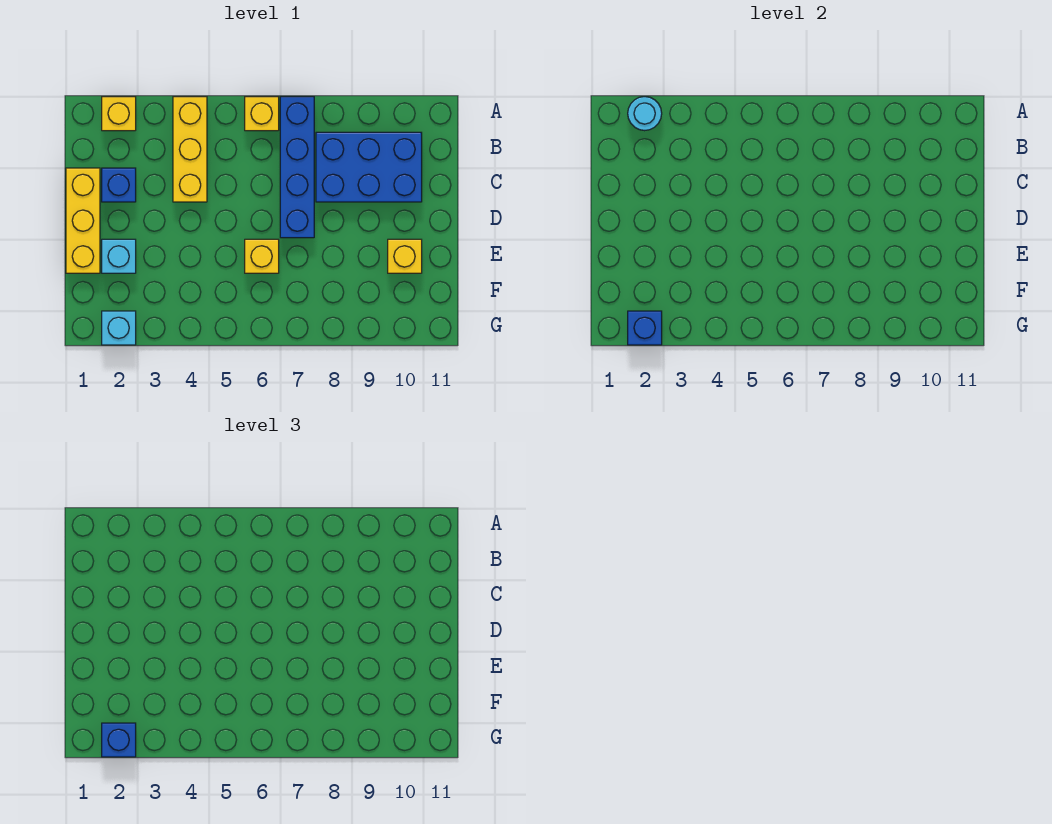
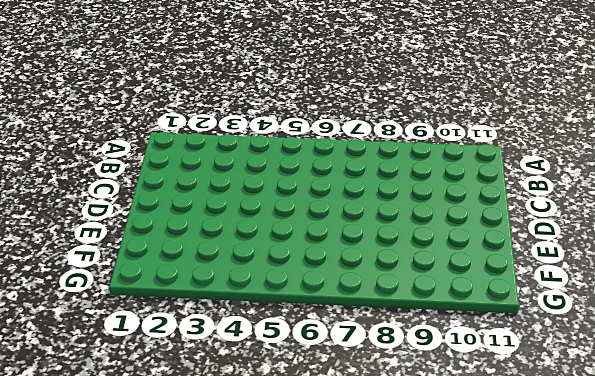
none -> yellow 1x1 brick [102,97,136,131]
none -> yellow 1x3 brick [173,97,207,202]
none -> yellow 1x1 brick [245,97,279,131]

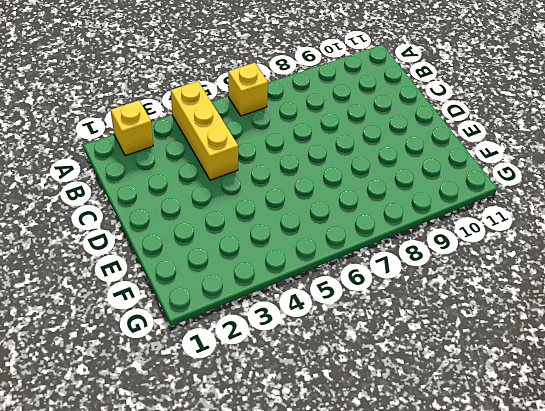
none -> blue 1x4 brick [280,97,314,238]
none -> blue 2x3 brick [316,132,422,202]
none -> yellow 1x3 brick [66,168,100,273]

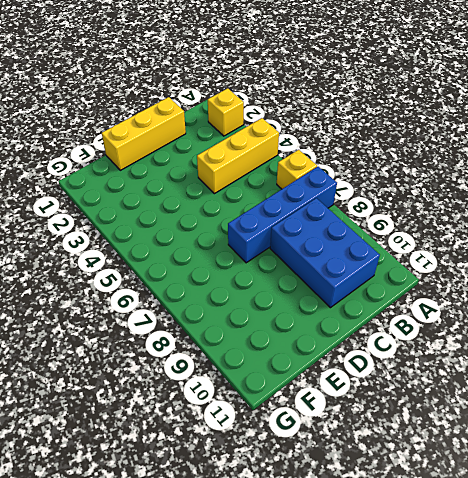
none -> blue 1x1 brick [102,168,136,202]
none -> cyan 1x1 brick [102,239,136,273]
none -> yellow 1x1 brick [245,239,279,273]

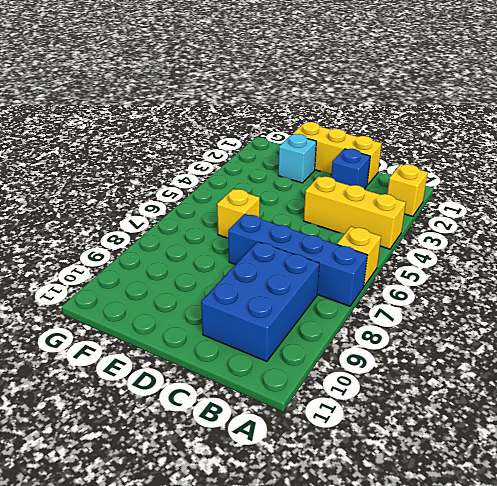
none -> yellow 1x1 brick [388,239,422,273]
none -> cyan 1x1 brick [102,311,136,345]
none -> cyan 1x1 round brick [628,97,662,131]

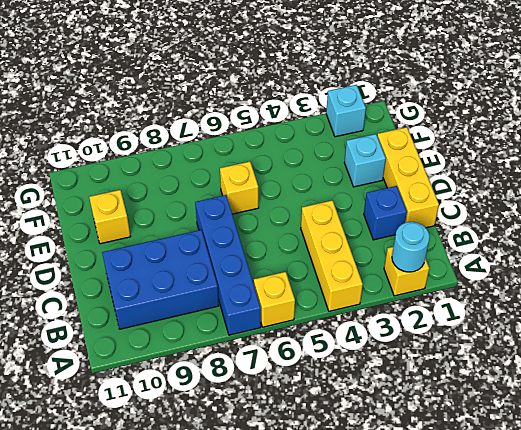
none -> blue 1x1 brick [628,311,662,345]
none -> blue 1x1 brick [102,723,136,757]

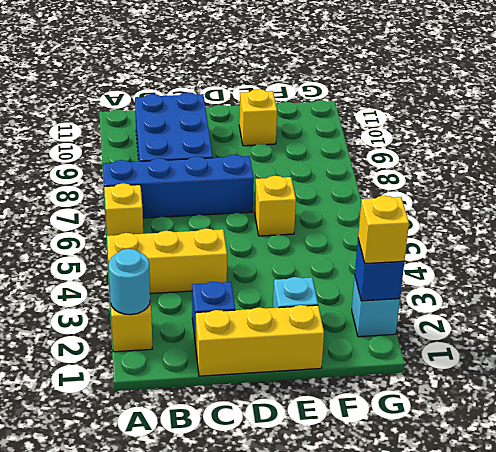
yellow 1x1 brick [358,196,409,264] -> blue 1x1 brick [102,723,136,757]

